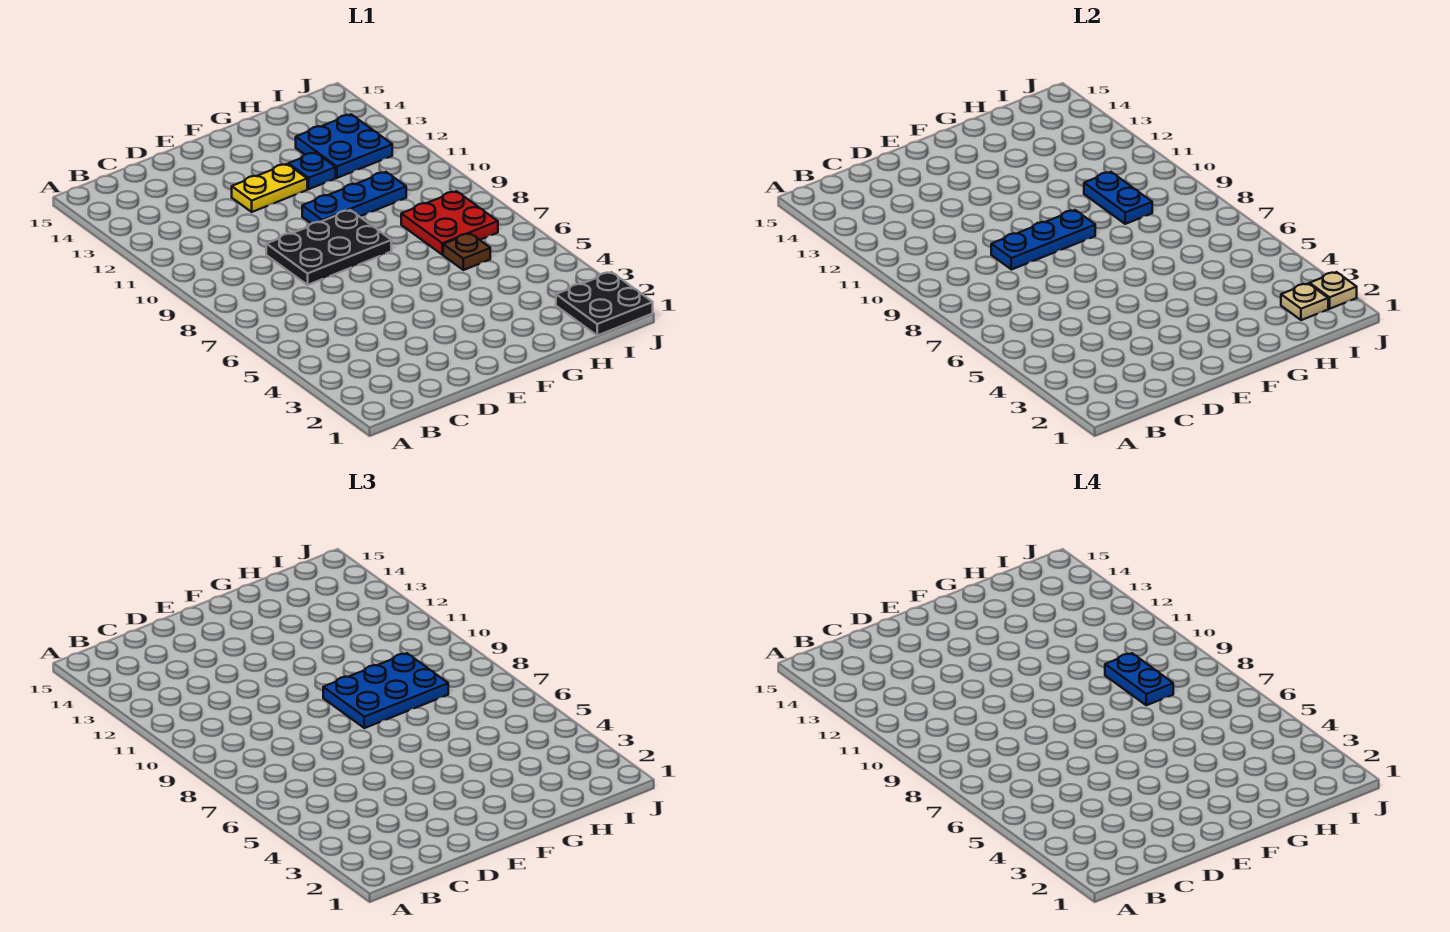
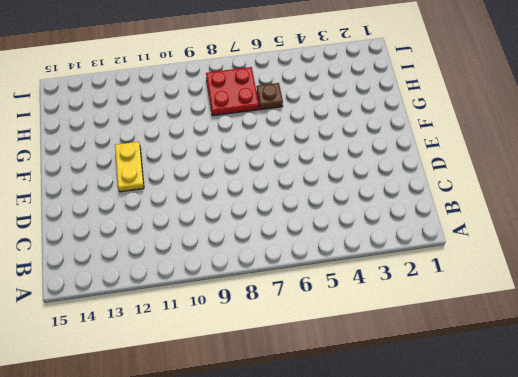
none -> black 2x3 plate [266,210,391,285]
none -> blue 1x3 plate [302,172,406,224]
none -> blue 1x1 plate [288,153,336,189]

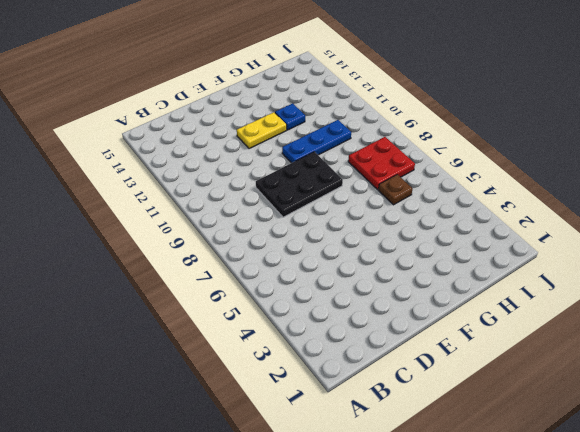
none -> blue 2x2 plate [296,114,392,178]
none -> black 2x2 plate [556,272,653,335]
none -> blue 1x3 plate [991,210,1095,270]

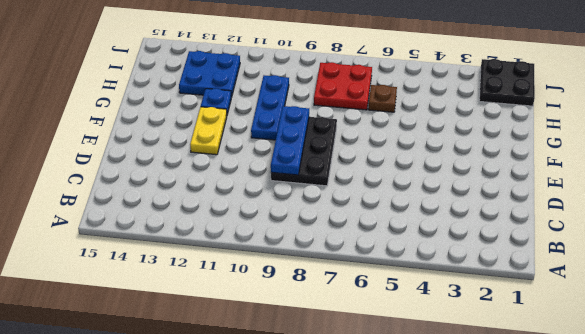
none -> blue 1x2 plate [1084,172,1152,224]
none -> tan 1x1 plate [1281,284,1328,320]
none -> tan 1x1 plate [1310,272,1357,309]

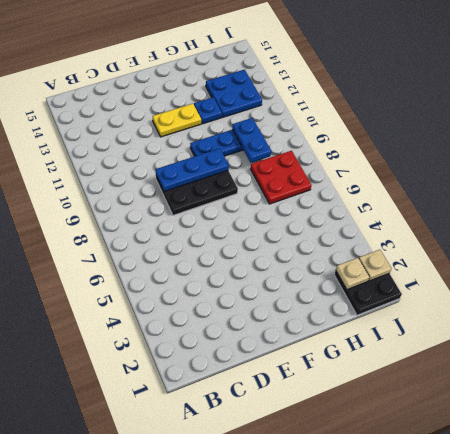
none -> brown 1x1 plate [443,233,490,270]
none -> blue 2x3 plate [323,653,448,728]
none -> blue 1x2 plate [1105,653,1173,705]

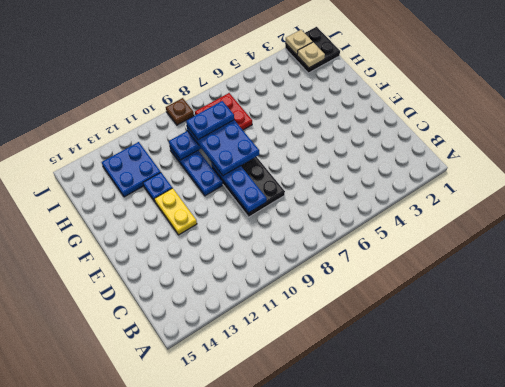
brown 1x1 plate [166,98,194,125] -> brown 1x1 plate moved to [443,233,490,270]

